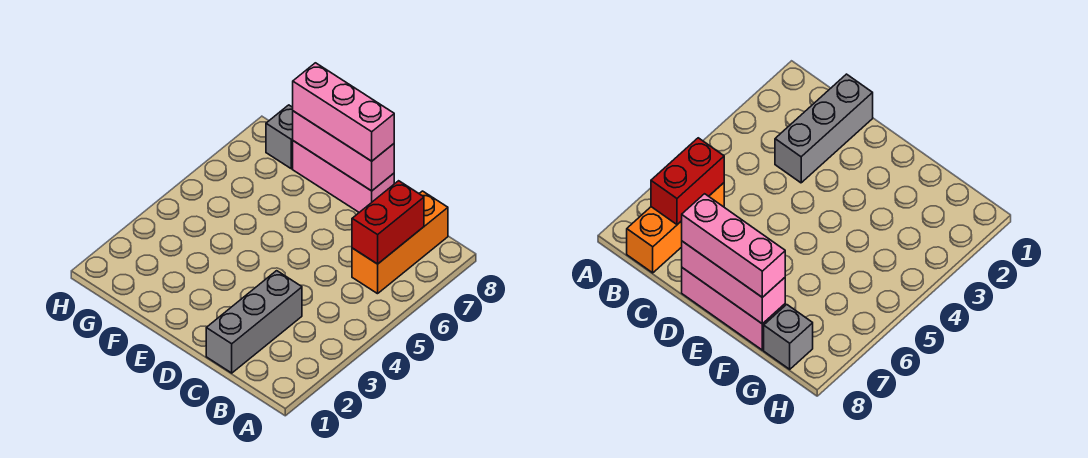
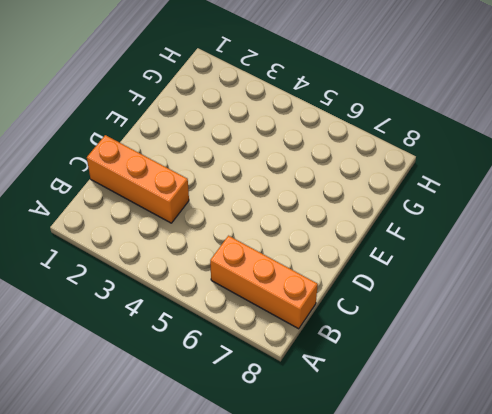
orange 1x3 brick [87,135,189,223] -> grey 1x3 brick [206,271,302,373]
none -> pink 1x3 brick [293,141,394,212]
none -> grey 1x1 brick [266,105,293,169]

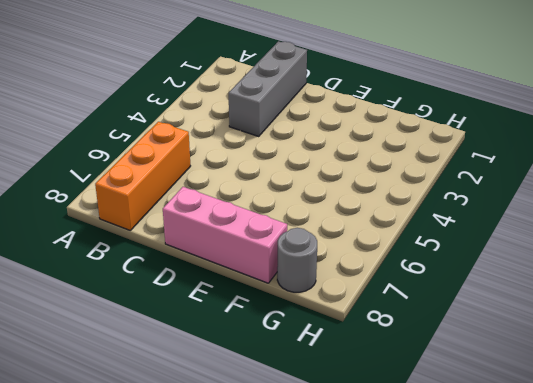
grey 1x1 round brick [277,228,317,292] -> grey 1x1 brick [266,105,293,169]
none -> red 1x2 brick [352,181,424,264]
none -> pink 1x3 brick [293,111,394,191]

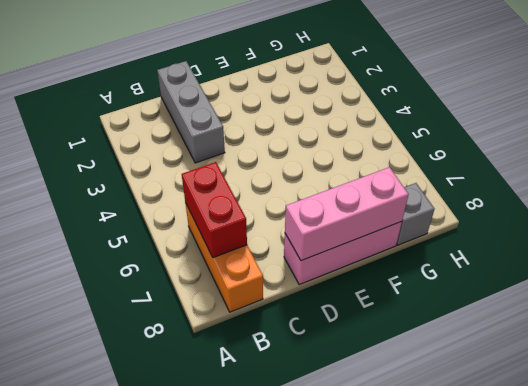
none -> pink 1x3 brick [293,63,394,161]

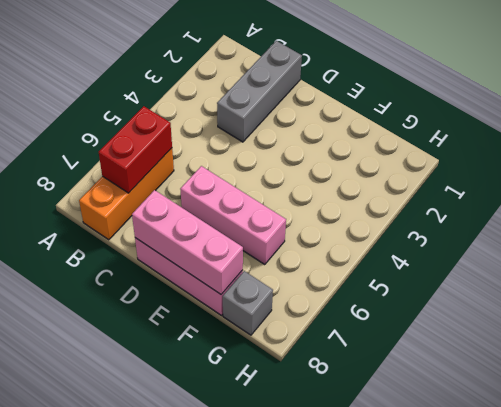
pink 1x3 brick [180,166,286,265] -> pink 1x3 brick moved to [293,63,394,161]

